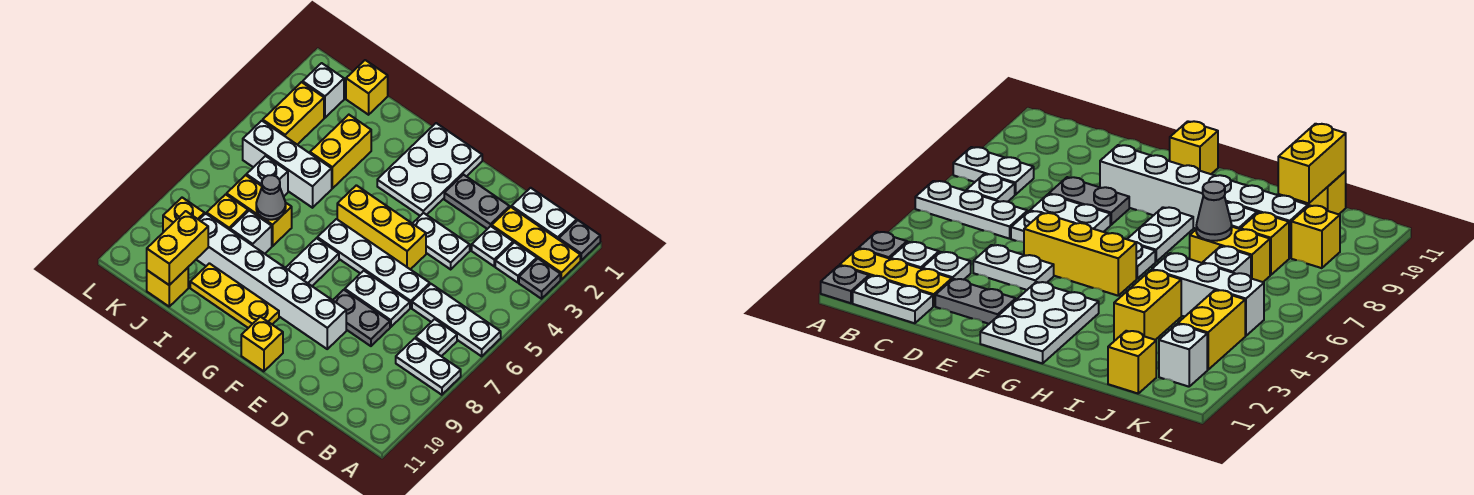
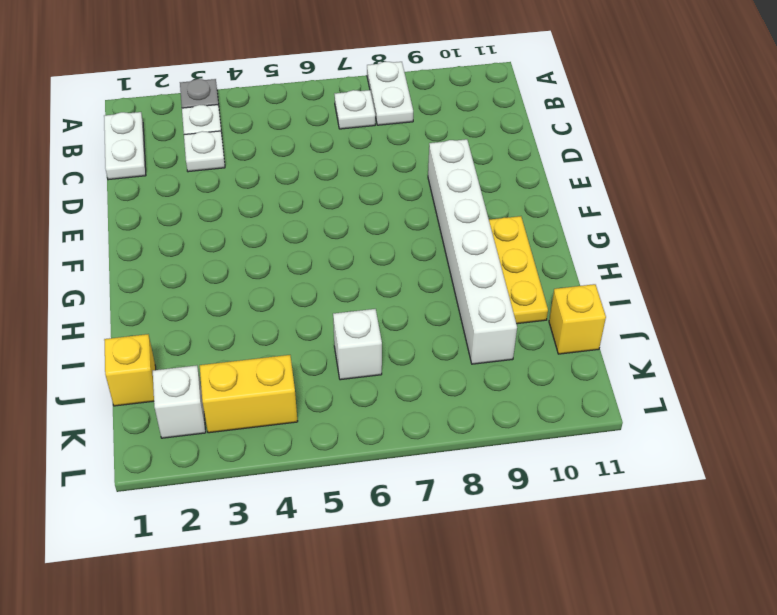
none -> grey 1x1 plate [559,220,600,260]
none -> yellow 1x3 plate [492,207,580,279]
none -> white 1x3 plate [412,284,501,356]
none -> grey 1x2 plate [444,175,510,229]

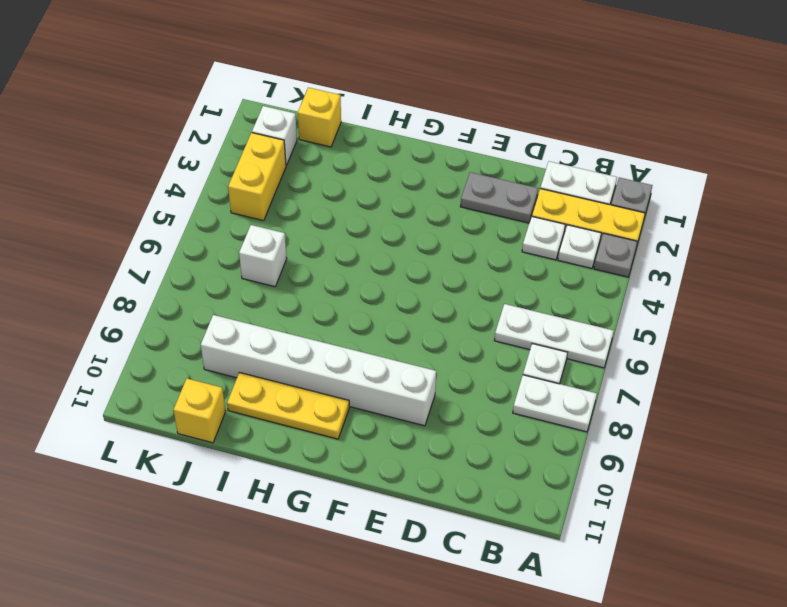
none -> white 1x2 plate [412,213,470,269]
none -> white 1x4 plate [317,219,430,308]
none -> white 1x2 plate [345,271,410,327]
none -> grey 1x2 plate [333,290,390,346]

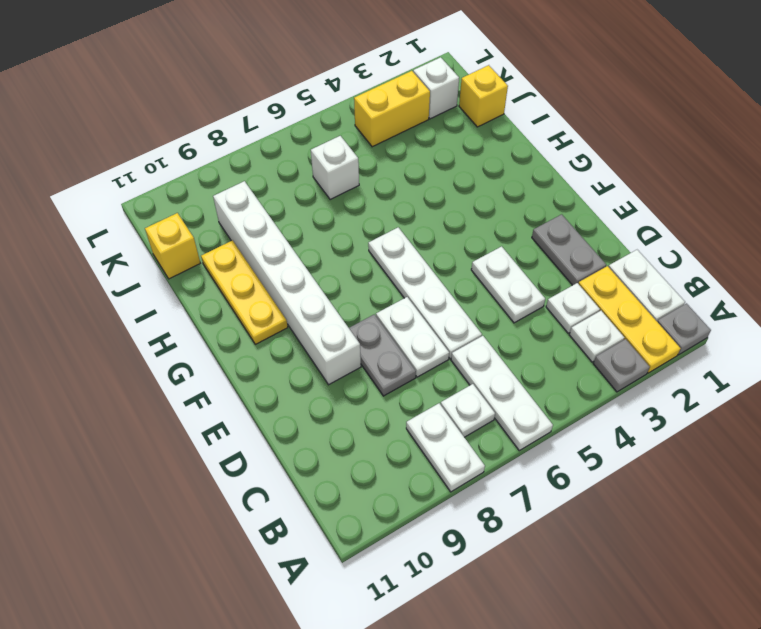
none -> yellow 1x3 brick [337,185,426,269]
none -> white 2x3 plate [377,123,482,216]
none -> yellow 1x1 brick [241,317,283,371]
none -> white 1x2 plate [286,238,339,286]

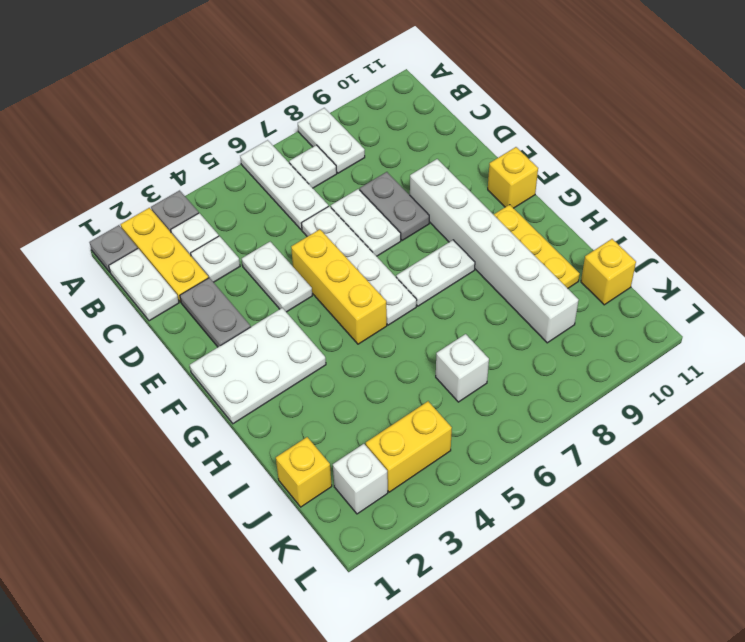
none -> yellow 1x2 brick [310,115,371,188]
none -> white 1x3 brick [243,121,332,208]
none -> yellow 1x2 brick [227,175,292,246]
none -> white 1x1 brick [230,211,272,254]

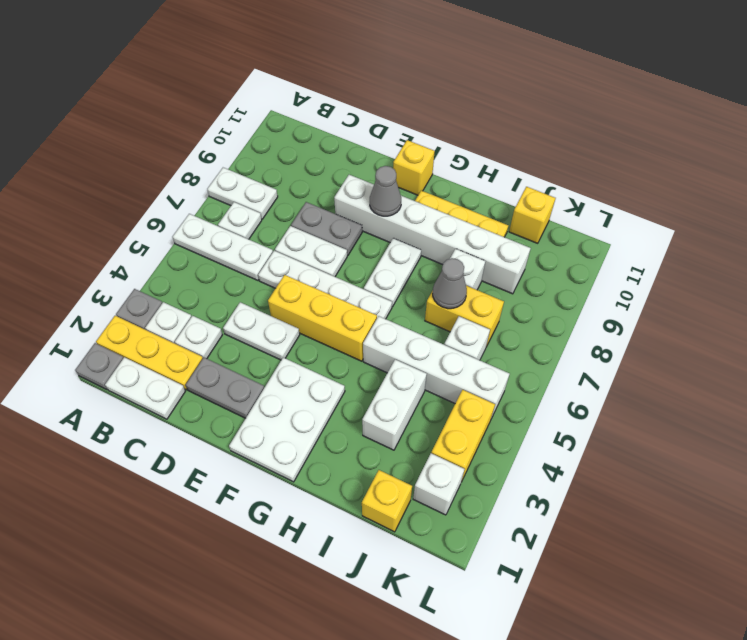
grey 1x1 cone [370,166,401,216] -> none
white 1x4 brick [363,316,509,418] -> white 1x3 brick [243,121,332,208]
white 1x2 brick [362,359,427,450] -> yellow 1x2 brick [310,115,371,188]
none -> yellow 1x1 brick [207,194,248,230]
none -> yellow 1x1 brick [163,198,205,232]
none -> yellow 1x2 brick [147,211,208,285]

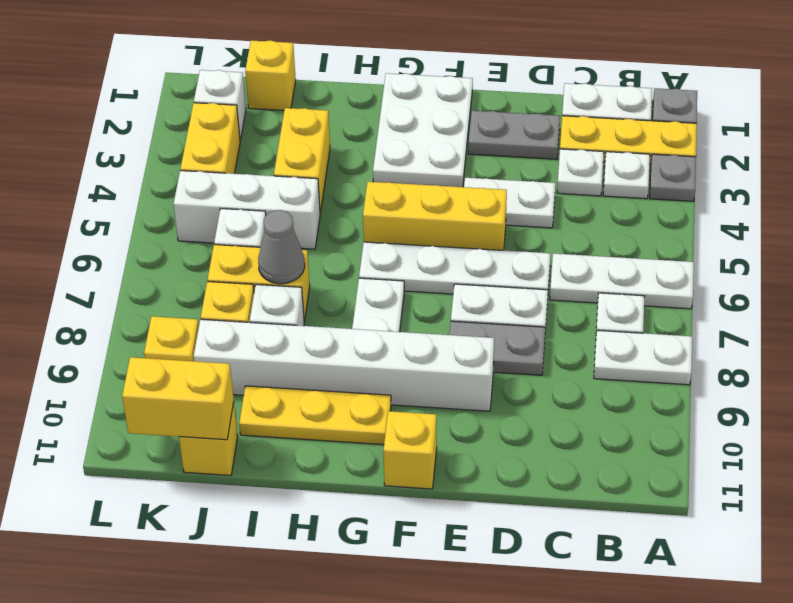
yellow 1x2 brick [122,357,234,440] -> yellow 1x2 brick turned to [147,211,208,285]

